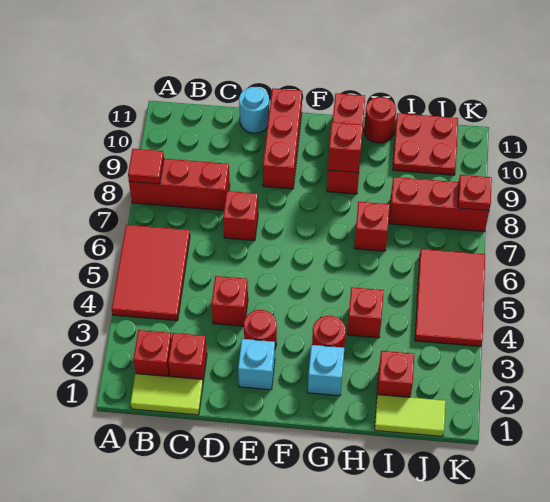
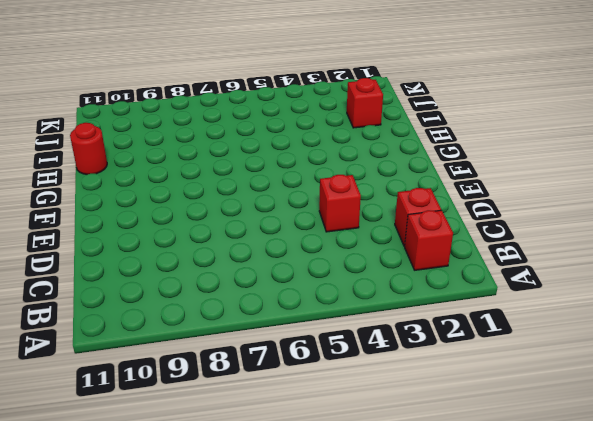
none -> red 2x3 tile [112,225,190,321]
none -> red 1x3 brick [129,159,230,210]
none -> lime 1x2 tile [131,374,203,415]

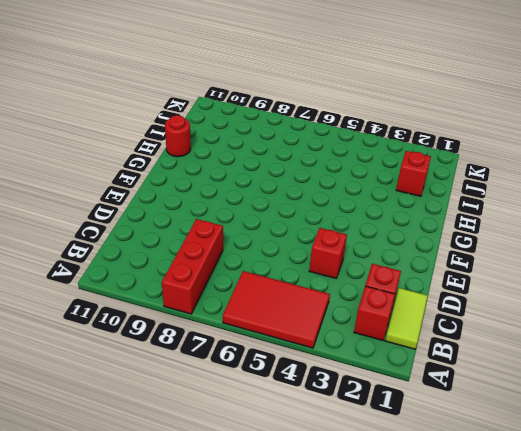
none -> red 1x1 brick [223,191,258,241]
none -> cyan 1x1 round brick [239,87,269,133]
none -> cyan 1x1 brick [238,339,275,390]

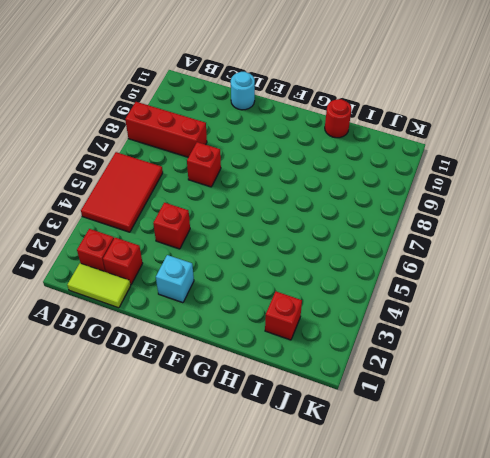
none -> red 1x1 round brick [244,310,277,348]
none -> red 1x3 brick [263,88,302,189]
none -> cyan 1x1 brick [308,345,344,396]

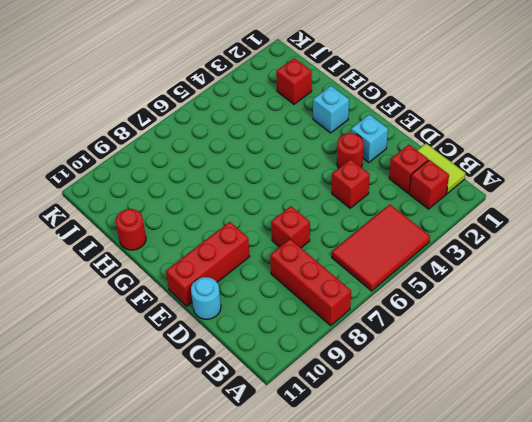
none -> red 1x1 round brick [312,316,346,348]
none -> red 1x3 brick [327,93,365,194]
none -> red 1x1 brick [347,287,384,338]

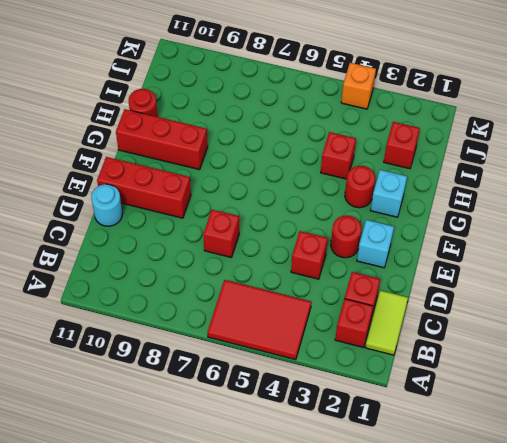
orange 1x1 brick [341,63,376,109] -> red 2x3 tile [415,249,485,346]
none -> red 1x3 brick [129,159,230,210]
none -> red 1x1 brick [354,202,390,251]
none -> lime 1x2 tile [375,395,446,436]

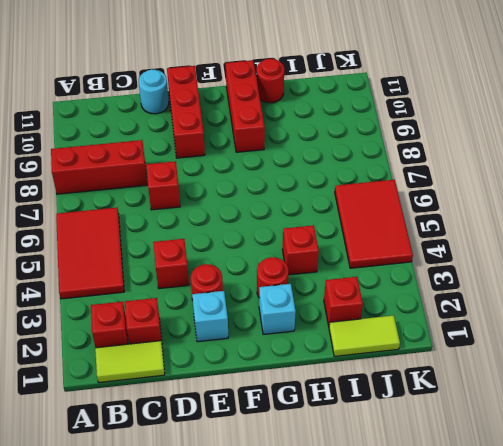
none -> red 1x1 brick [354,202,390,251]
none -> red 1x3 brick [389,177,489,232]
none -> red 2x2 plate [393,113,458,175]

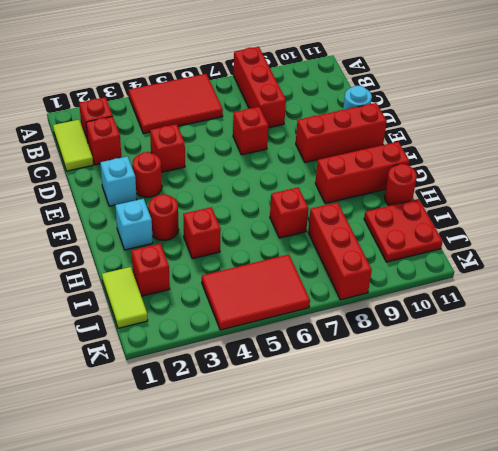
none -> red 1x1 tile [128,149,164,184]
none -> red 1x1 brick [328,122,363,173]
none -> red 1x1 plate [458,175,492,211]

